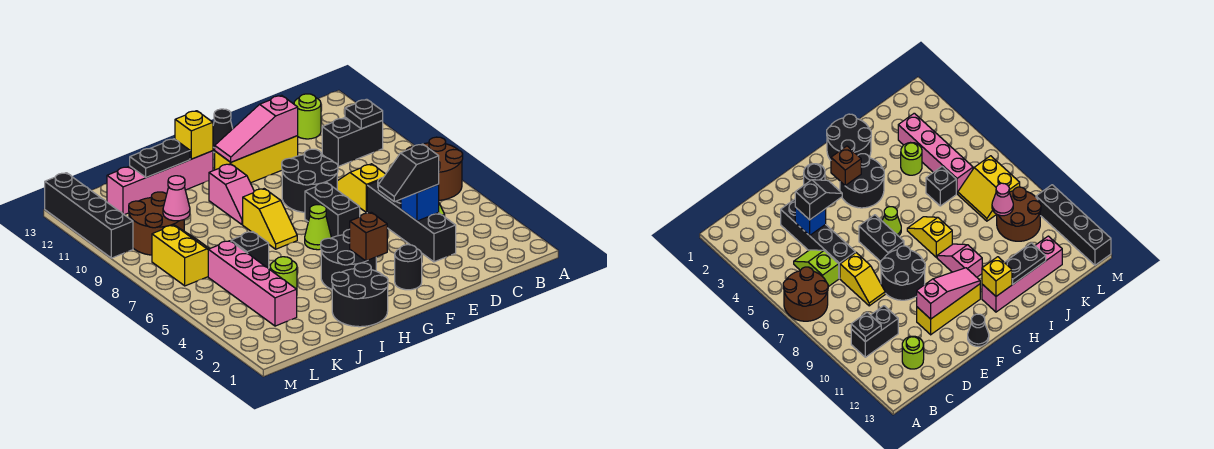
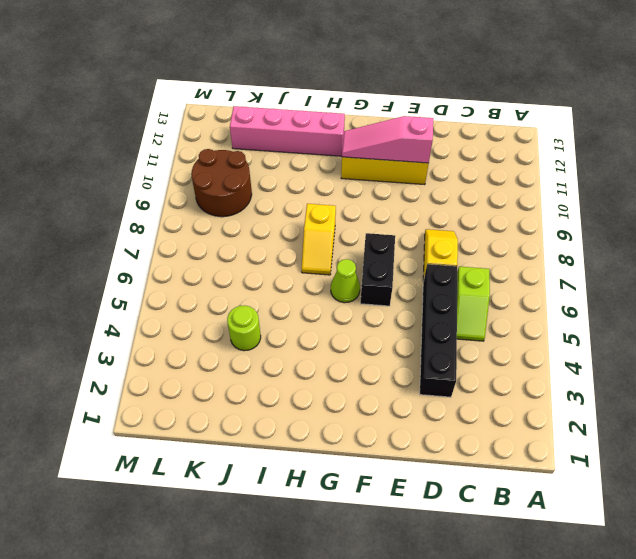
none -> brown 2x2 round brick [407,137,463,200]
none -> black 1x2 brick [322,117,383,166]
none -> lime 1x1 round brick [294,94,321,139]
none -> black 2x2 round brick [282,149,338,212]

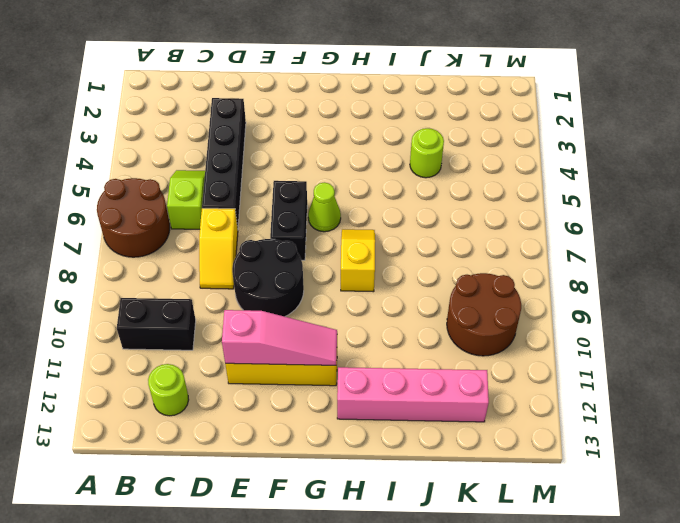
none -> black 1x1 round brick [395,245,422,290]
none -> black 1x1 cone [213,109,233,153]
none -> black 2x2 round brick [321,229,376,289]
none -> black 2x2 round brick [332,263,388,327]

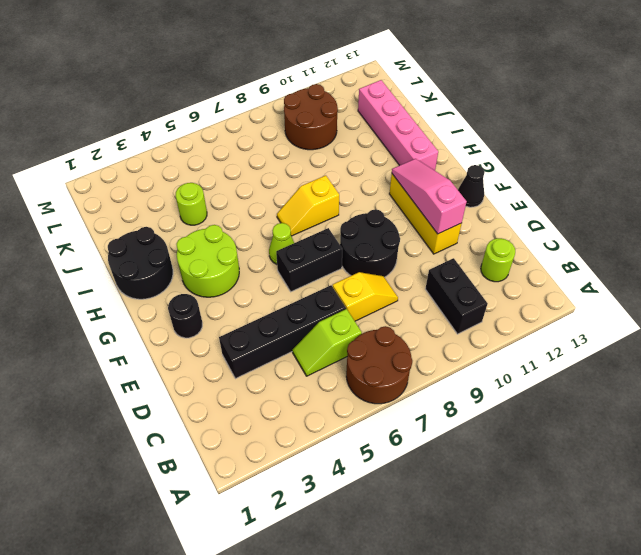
lime 2x2 round brick [177,225,239,297] -> black 2x2 round brick [321,229,376,289]
none -> pink 1x2 slope [209,164,254,224]
none -> black 1x1 brick [231,232,269,269]
none -> pink 1x4 brick [208,241,297,326]
none -> yellow 2x2 slope [152,225,209,286]

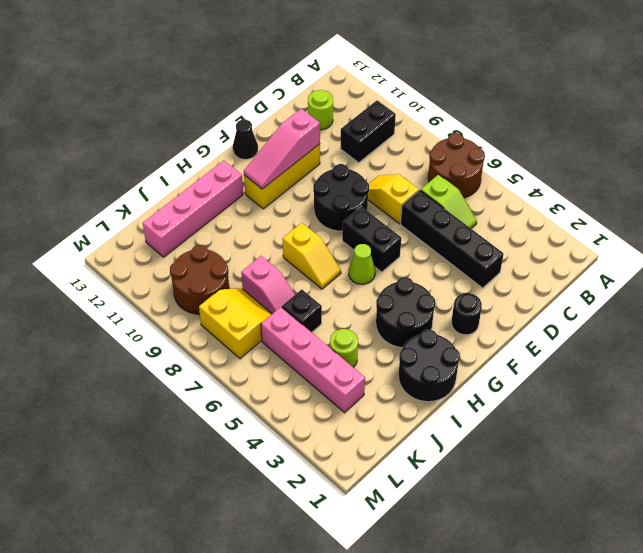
pink 1x2 slope [241,256,295,314] -> pink 1x2 slope moved to [209,164,254,224]
none -> black 1x4 brick [45,173,133,258]
none -> black 1x1 plate [345,99,383,129]
none -> blue 1x1 brick [401,184,439,221]
none -> brown 1x1 brick [350,212,387,261]

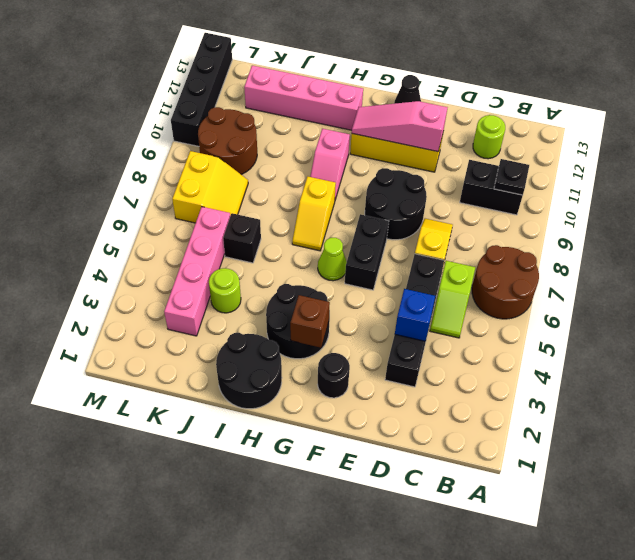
none -> yellow 1x1 brick [175,111,213,159]
none -> black 1x2 plate [130,139,190,177]
none -> pink 1x1 cone [163,176,190,221]
none -> black 1x2 slope [378,144,439,202]

